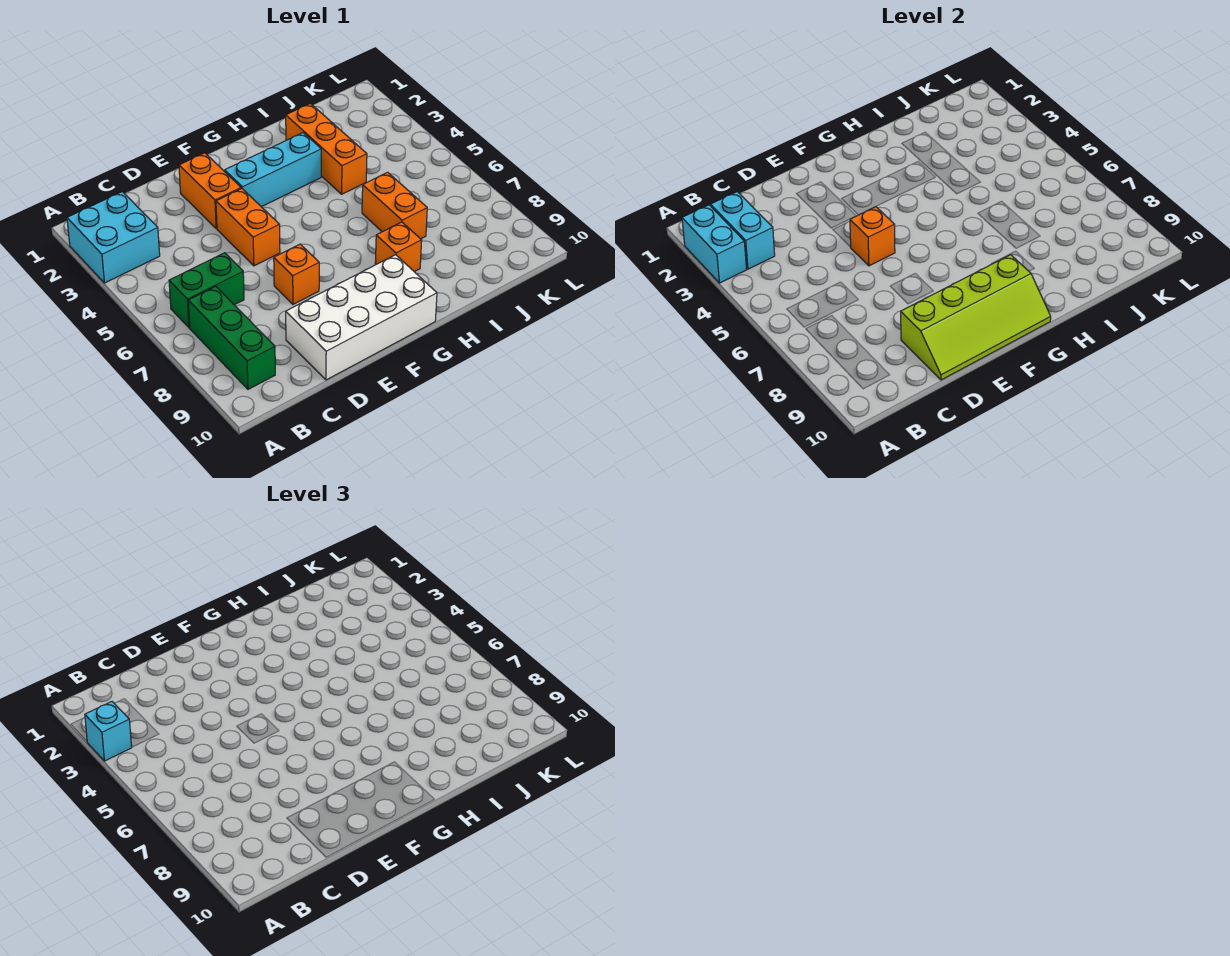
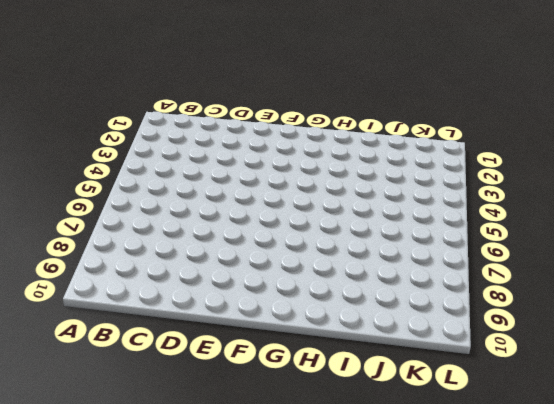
none -> cyan 2x2 brick [67,192,160,283]
none -> green 1x2 brick [169,253,244,328]
none -> green 1x3 brick [188,286,275,389]

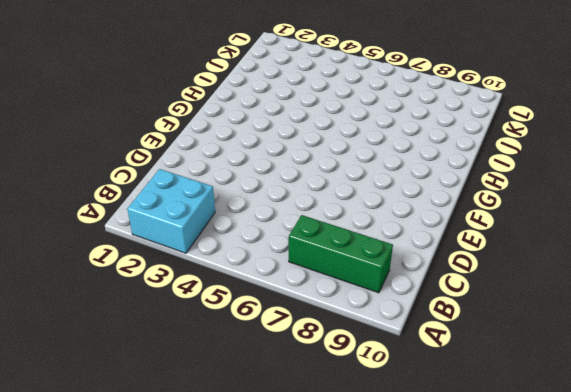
none -> green 1x2 brick [169,253,244,328]
none -> white 2x4 brick [286,255,437,380]
none -> orange 1x2 brick [179,153,241,229]

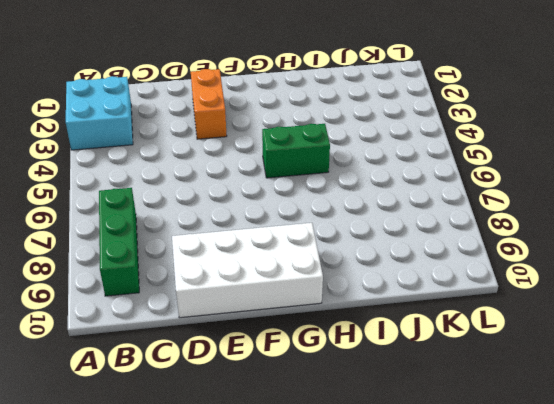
green 1x2 brick [262,124,330,178] -> green 1x2 brick moved to [169,253,244,328]
none -> orange 1x2 brick [216,189,280,266]
none -> orange 1x1 brick [274,244,319,304]
none -> cyan 1x3 brick [225,133,321,207]

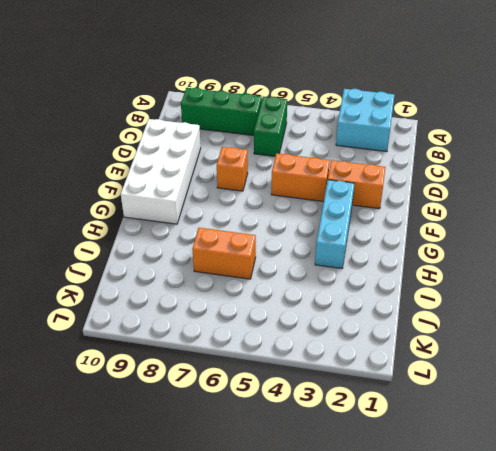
none -> orange 1x1 brick [375,222,422,272]
none -> orange 1x3 brick [286,103,367,194]
none -> cyan 1x2 brick [682,205,747,283]

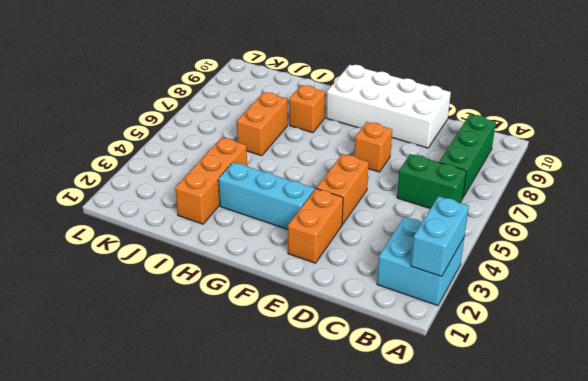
none -> cyan 1x2 brick [711,192,775,269]
none -> lime 2x4 slope [901,255,1051,380]
none -> orange 1x1 brick [850,207,895,266]

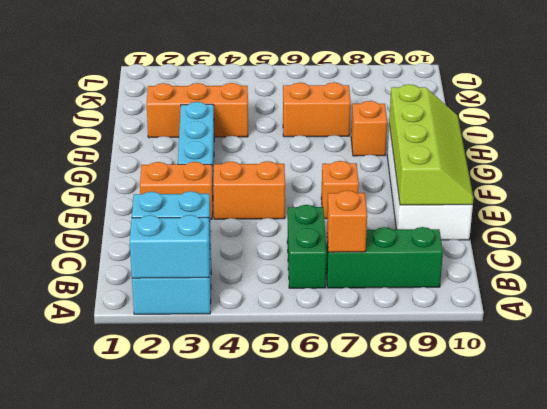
orange 1x1 brick [327,190,367,252] -> orange 1x1 brick moved to [850,207,895,266]
none -> cyan 1x1 brick [85,702,132,761]

